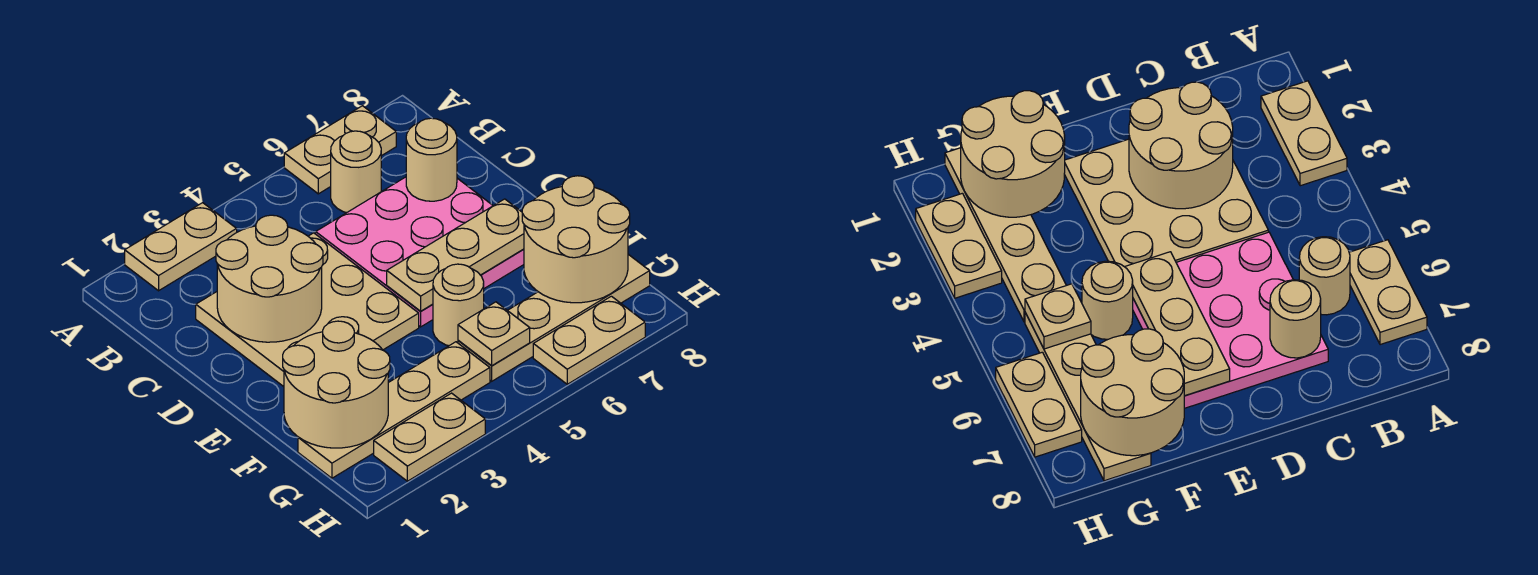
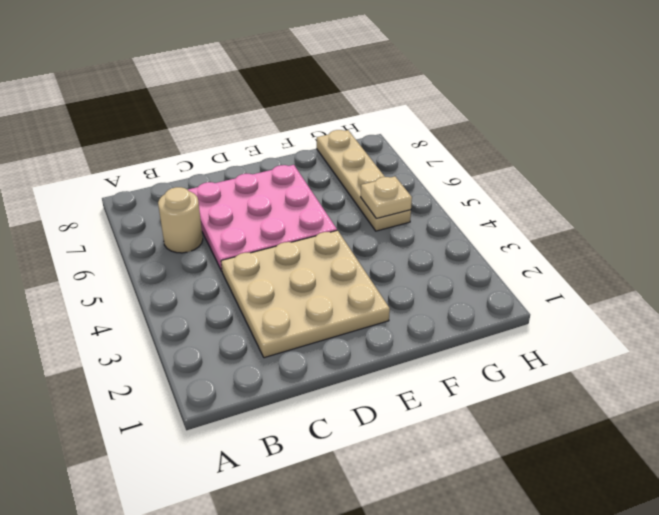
none -> tan 1x2 plate [125,203,237,291]
none -> tan 1x2 plate [284,106,396,194]
none -> tan 1x1 round brick [433,264,484,346]

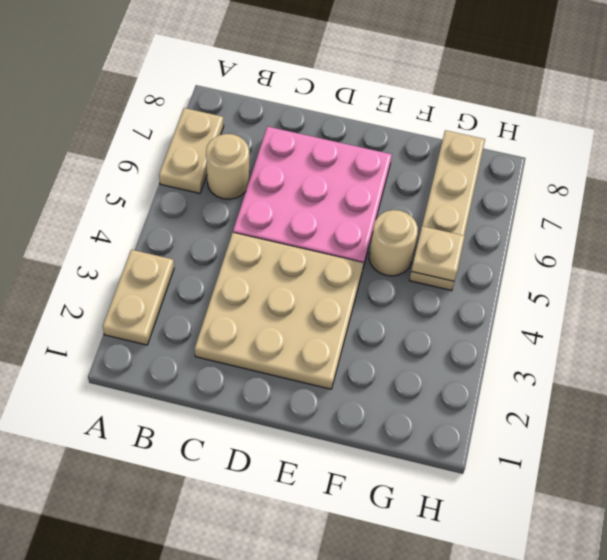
none -> tan 1x4 plate [298,342,490,478]
none -> tan 1x2 plate [374,393,485,481]
none -> tan 1x2 plate [533,296,645,384]

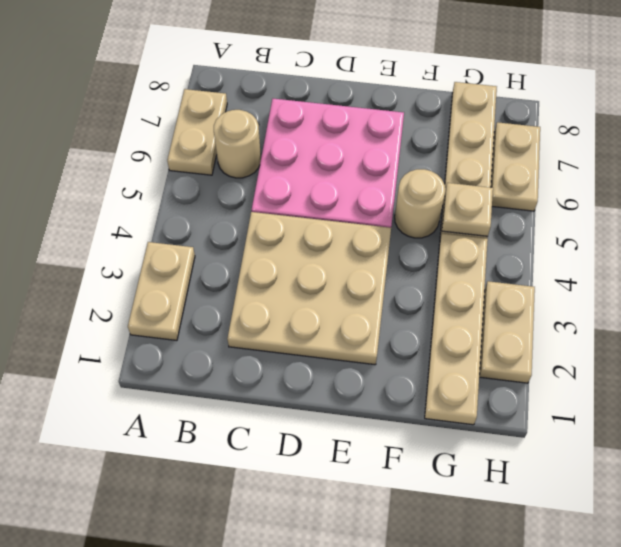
none -> tan 2x2 round brick [216,215,323,342]
none -> tan 1x1 round brick [406,118,457,201]
none -> tan 1x3 plate [387,199,524,311]

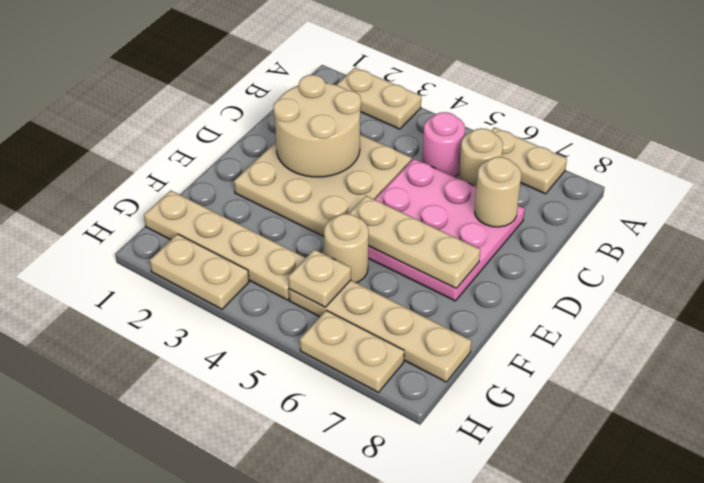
pink 1x1 round brick [422,112,465,177] -> none
none -> tan 2x2 round brick [283,321,390,448]
none -> tan 2x2 round brick [522,176,630,303]

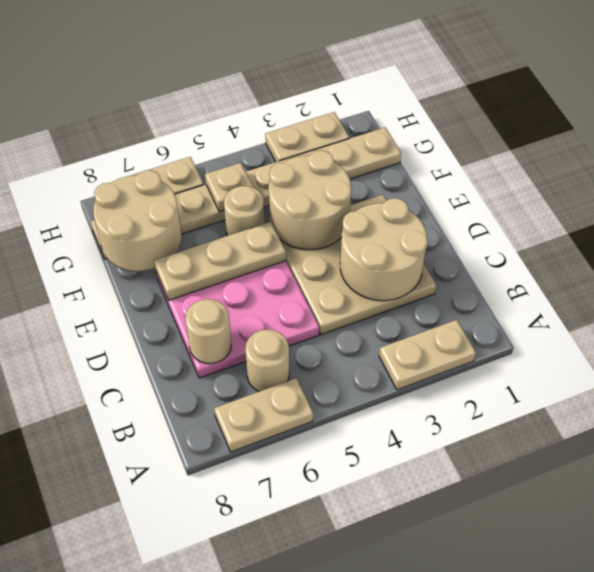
tan 2x2 round brick [269,150,351,250] -> tan 2x2 round brick moved to [283,321,390,448]

